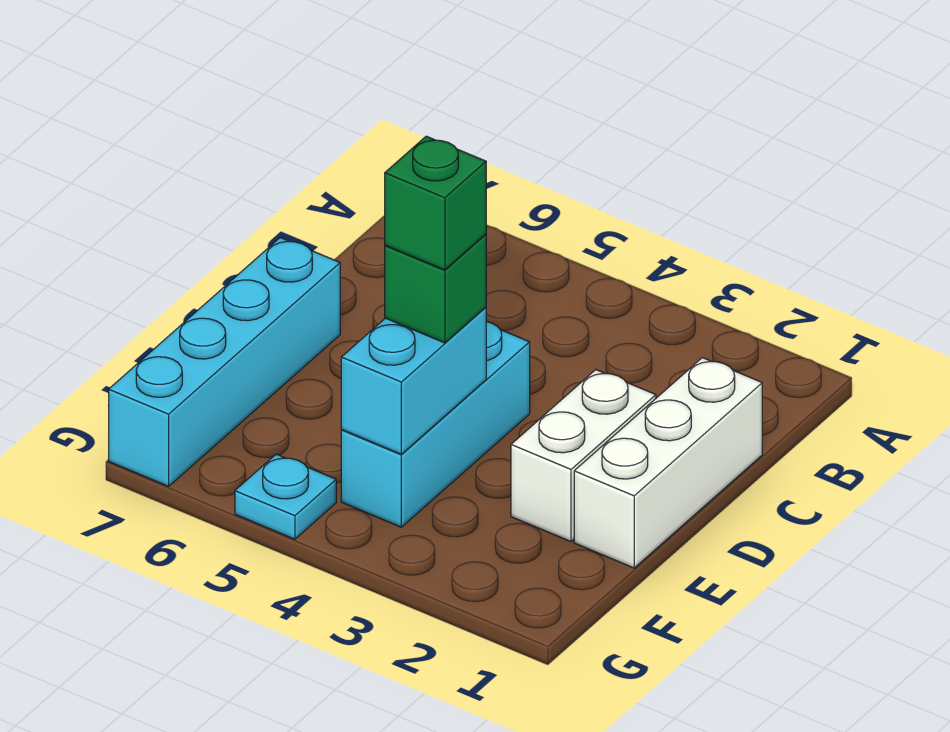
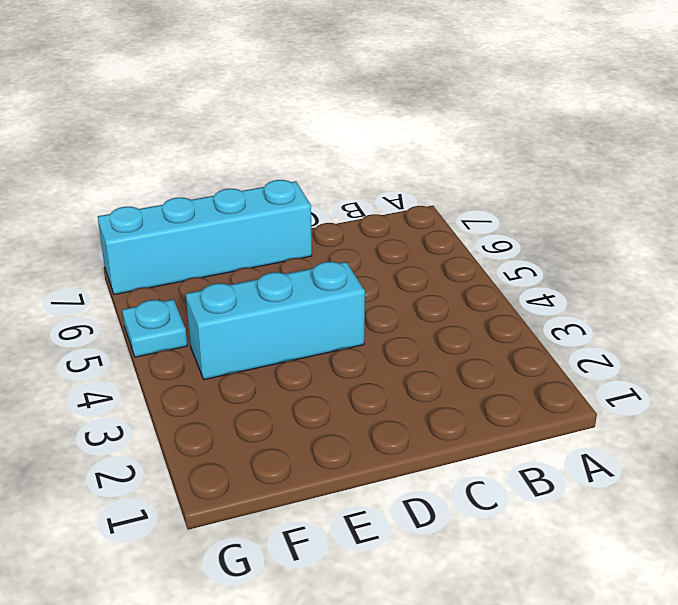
none -> white 1x3 brick [574,358,762,568]
none -> white 1x2 brick [511,370,656,542]

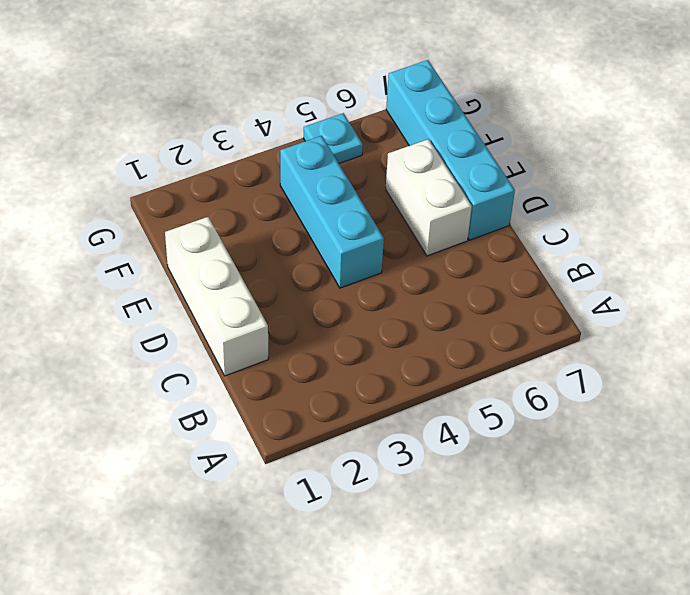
white 1x2 brick [386,139,472,256] -> white 1x2 brick moved to [511,370,656,542]
none -> cyan 1x2 brick [341,307,486,454]
none -> green 1x1 brick [385,234,486,343]

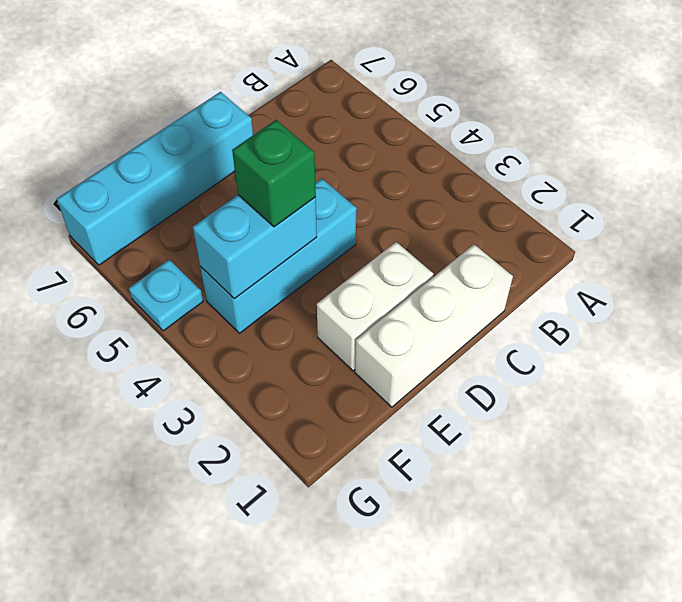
none -> green 1x1 brick [385,136,486,270]

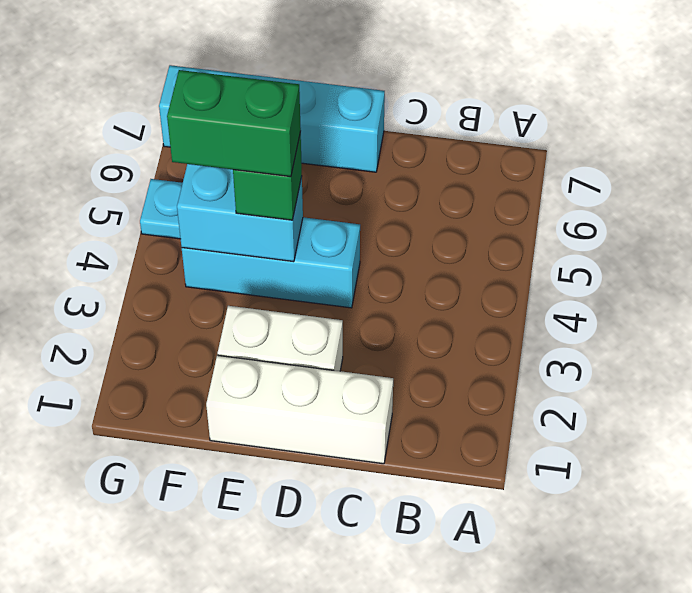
green 1x2 brick [167,70,301,177] -> green 1x1 brick [385,136,486,270]

